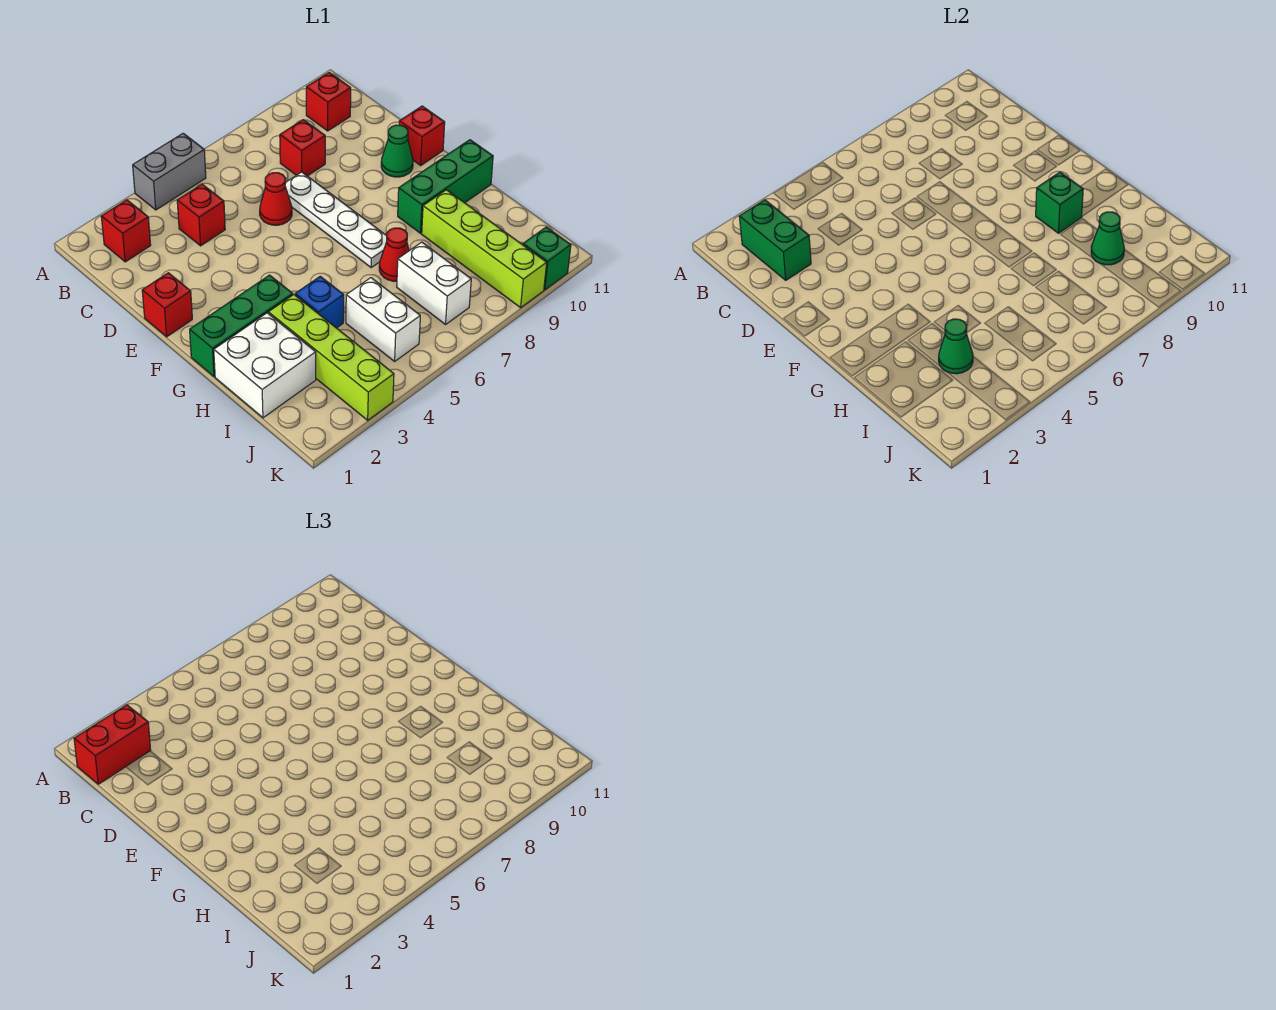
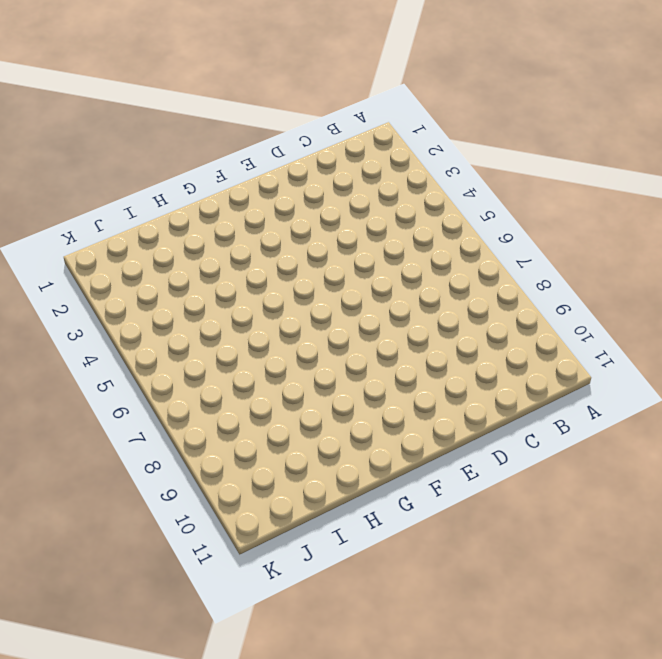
none -> grey 1x2 brick [133,133,206,210]
none -> red 1x1 brick [101,200,151,262]
none -> red 1x1 brick [306,73,351,131]

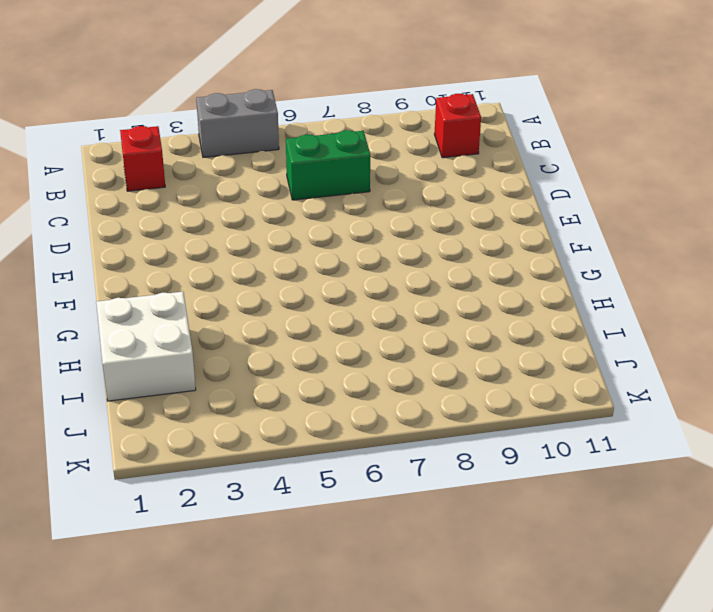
green 1x2 brick [286,130,370,200] -> green 1x2 brick turned to [739,200,811,280]
none -> red 1x1 brick [177,184,225,246]
none -> red 1x1 brick [280,120,325,176]
none -> red 1x1 cone [260,173,292,225]

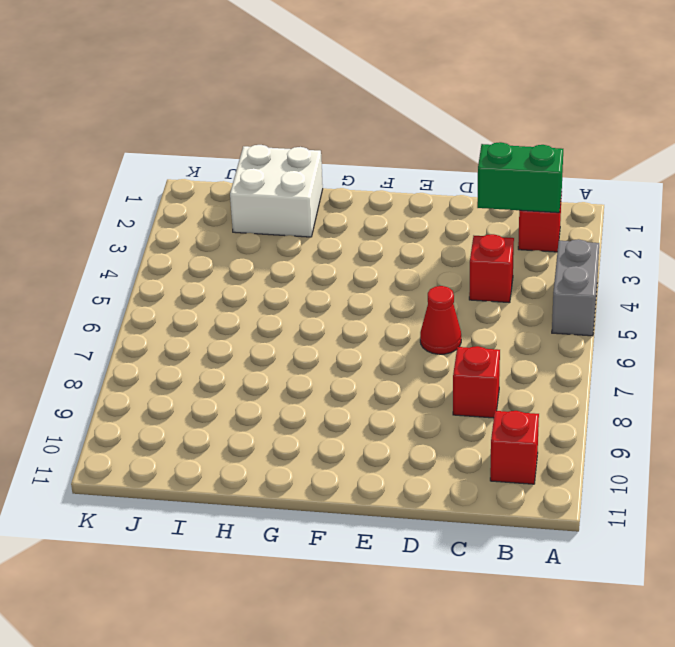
none -> white 1x4 plate [285,172,387,267]
none -> red 1x1 brick [142,273,192,337]
none -> green 1x1 cone [381,125,413,177]

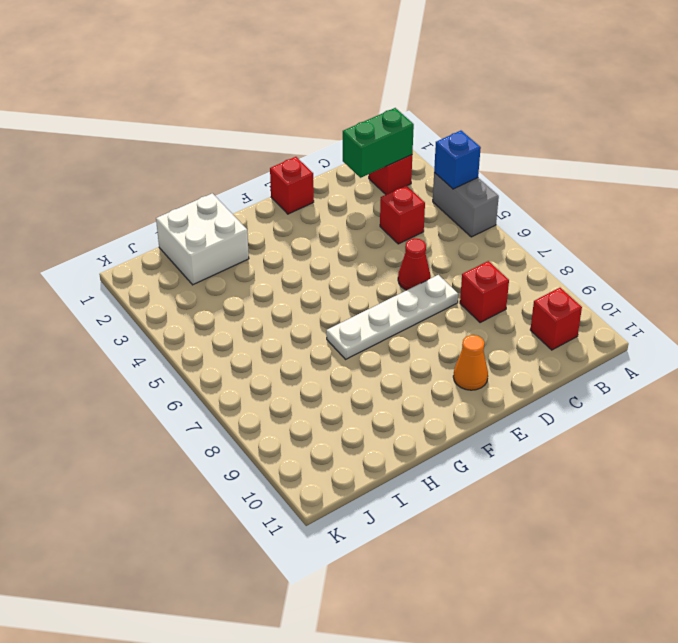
blue 1x1 brick [434,131,481,189] -> blue 1x1 brick moved to [295,276,344,328]
orange 1x1 cone [453,335,488,390] -> green 1x1 cone [381,125,413,177]
none -> red 1x1 brick [399,106,445,165]
none -> green 1x3 brick [190,275,293,377]
none -> green 1x3 brick [398,140,493,233]

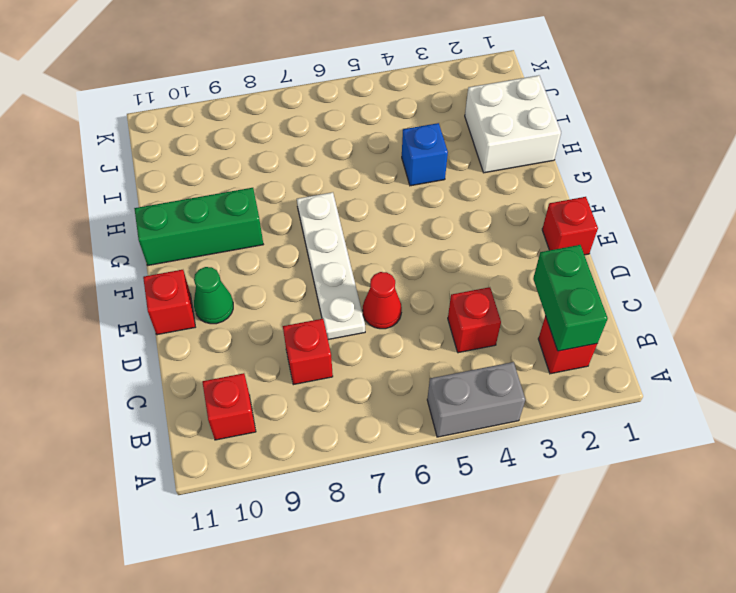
none -> green 1x3 brick [190,275,293,377]
none -> lime 1x4 brick [268,295,394,420]
none -> red 1x1 cone [379,228,409,281]

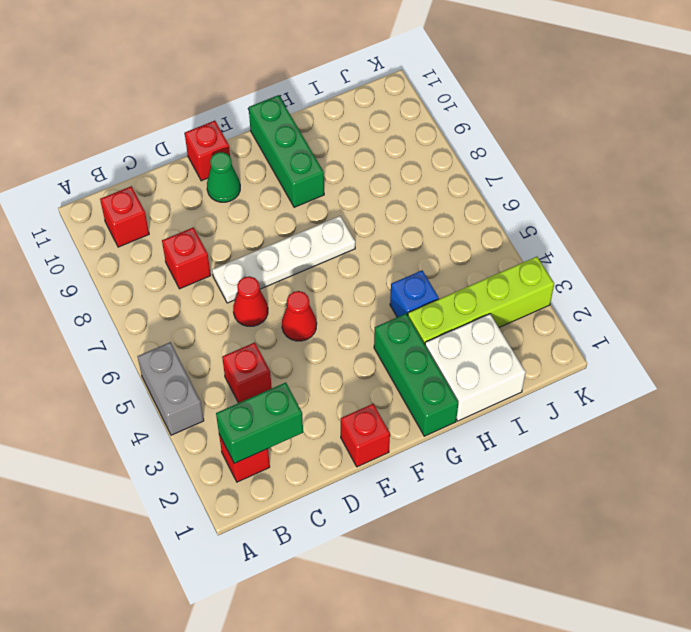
red 1x1 cone [282,291,317,341] -> red 1x1 cone moved to [379,228,409,281]
none -> lime 1x4 brick [422,190,547,308]
none -> white 1x2 brick [346,278,420,361]
none -> white 1x2 brick [397,242,471,324]

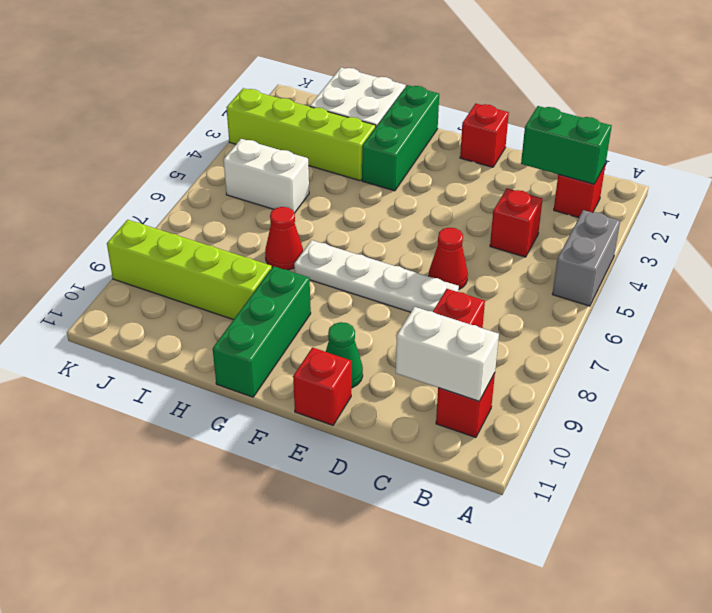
white 1x2 brick [396,307,499,401] -> white 1x2 brick moved to [397,242,471,324]
none -> blue 1x1 brick [295,276,344,328]
none -> green 1x1 brick [523,227,571,290]
none -> green 1x1 brick [1036,172,1083,233]

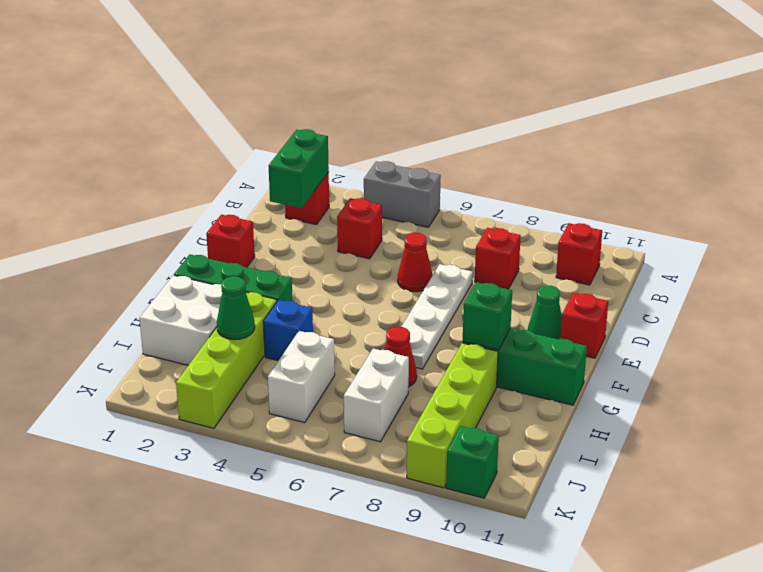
none -> green 1x1 cone [1091,212,1124,265]
none -> red 1x2 brick [74,705,151,784]

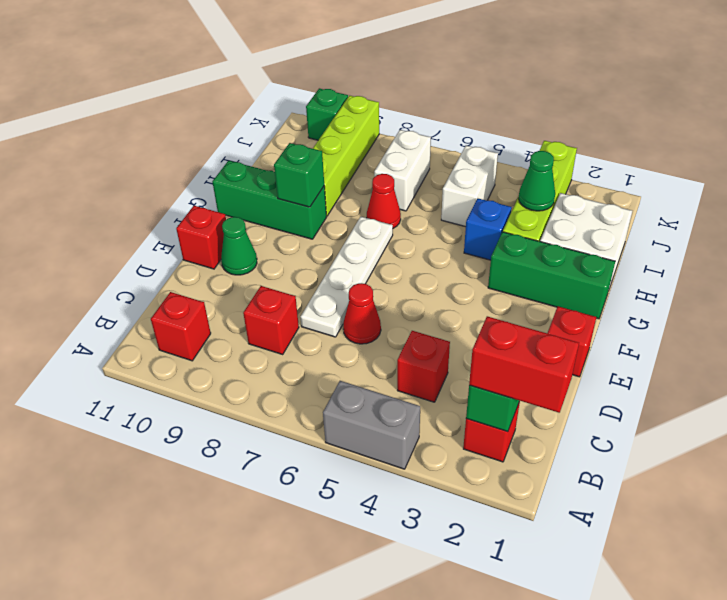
none -> green 1x1 cone [1091,212,1124,265]

